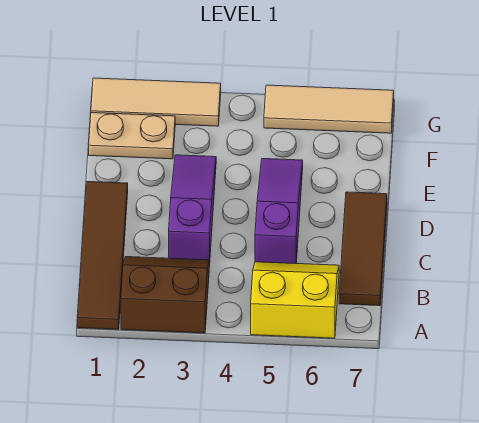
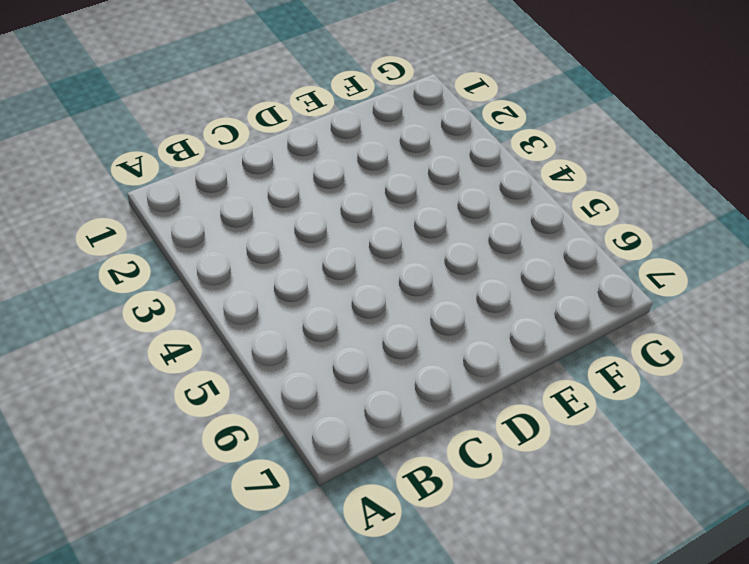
none -> brown 1x4 tile [78,182,128,329]
none -> brown 2x2 slope [121,257,210,333]

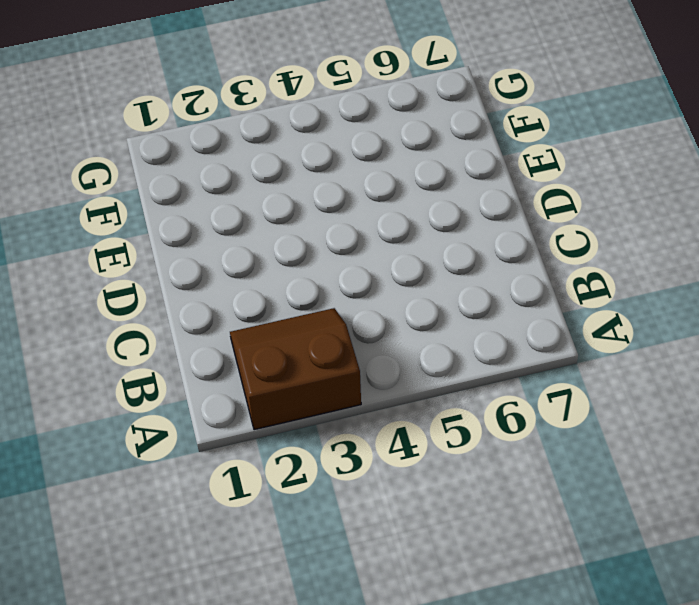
none -> brown 1x4 tile [78,182,128,329]
none -> yellow 2x2 slope [251,262,339,338]

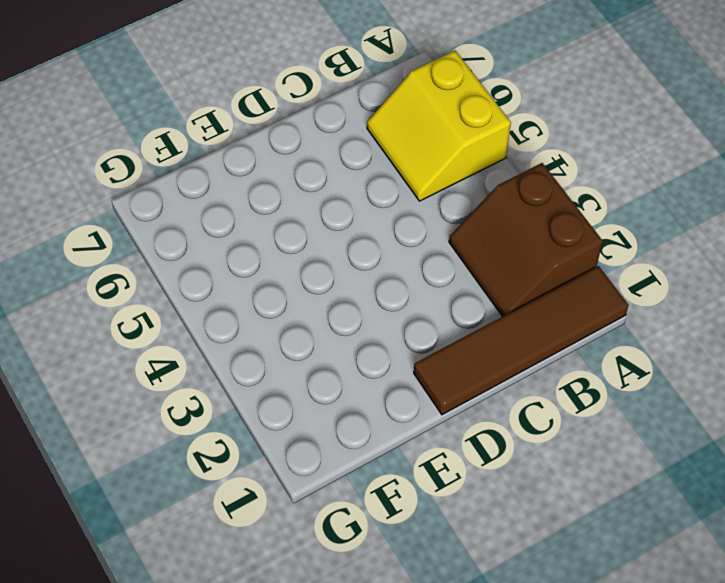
none -> brown 1x3 tile [339,192,387,306]
none -> purple 1x3 slope [169,155,216,260]

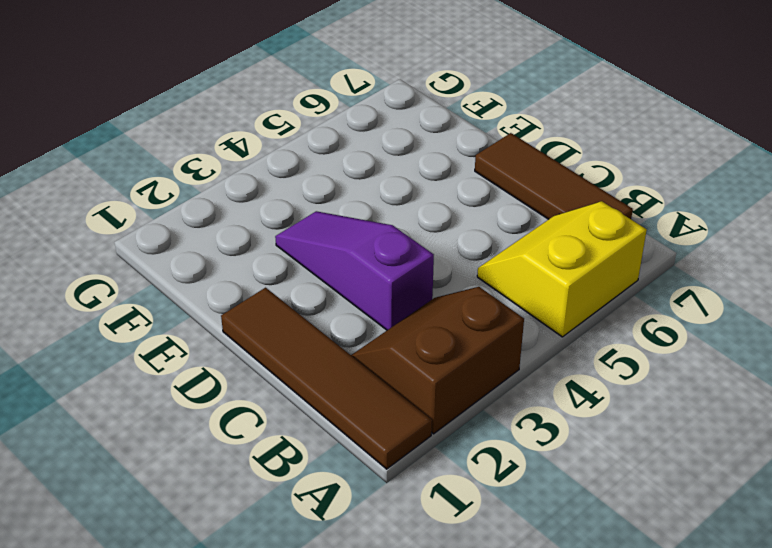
none -> purple 1x3 slope [255,159,303,264]
none -> tan 1x2 plate [89,113,175,159]

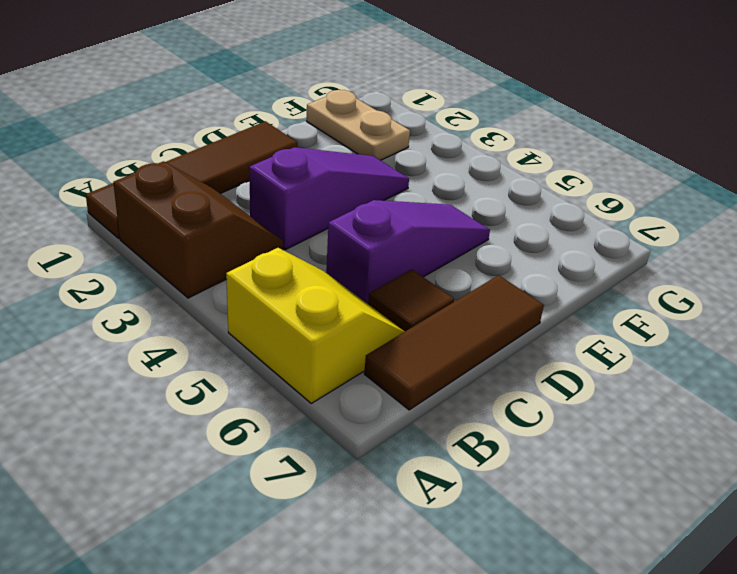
brown 1x1 tile [368,269,454,331] -> none
none -> tan 1x3 tile [91,78,221,126]
none -> tan 1x3 tile [264,85,394,133]

